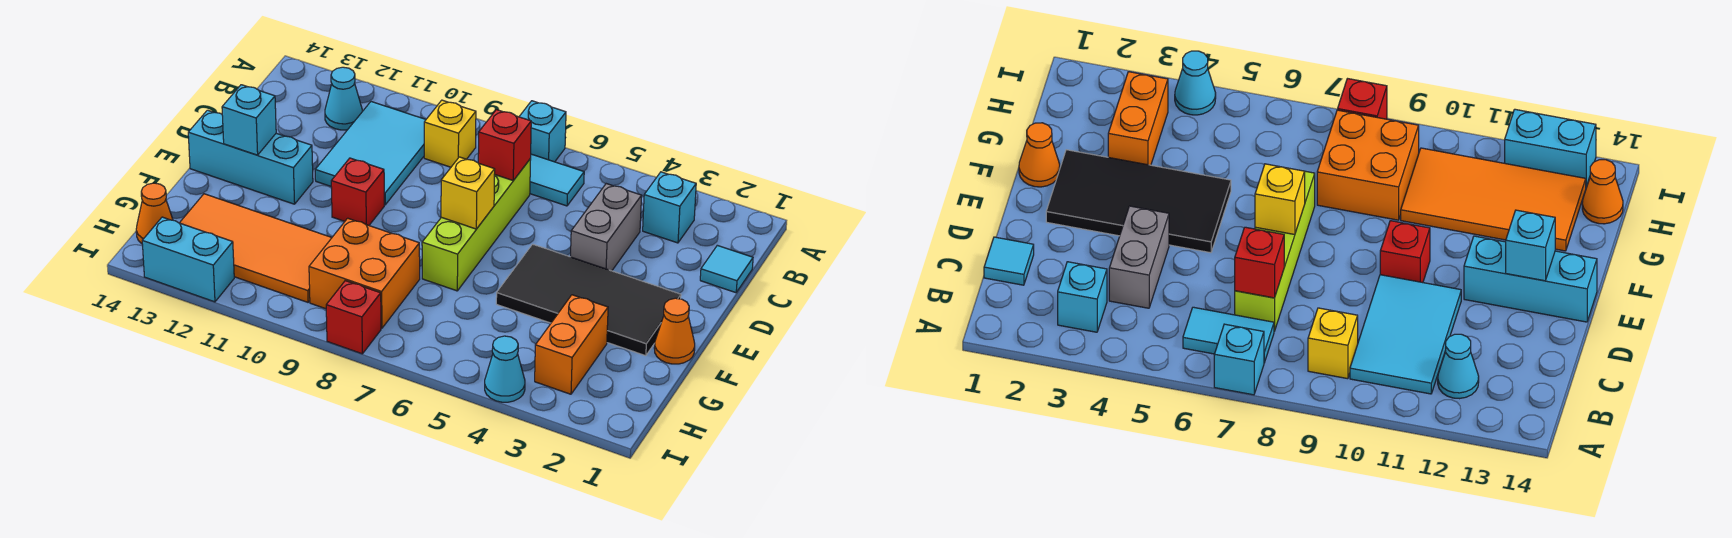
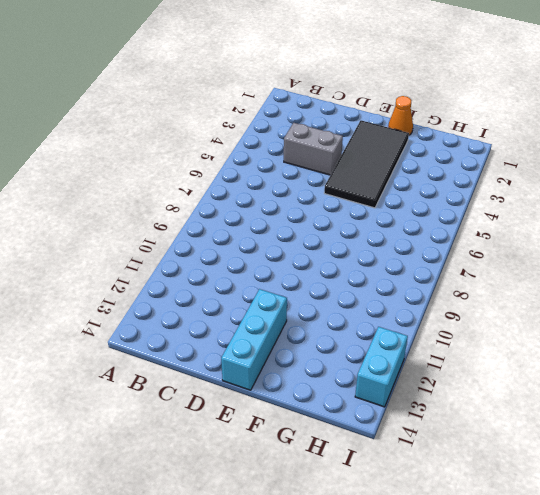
none -> cyan 1x1 brick [519,101,566,162]
none -> cyan 1x1 brick [643,172,696,243]
none -> cyan 1x2 tile [530,154,584,206]

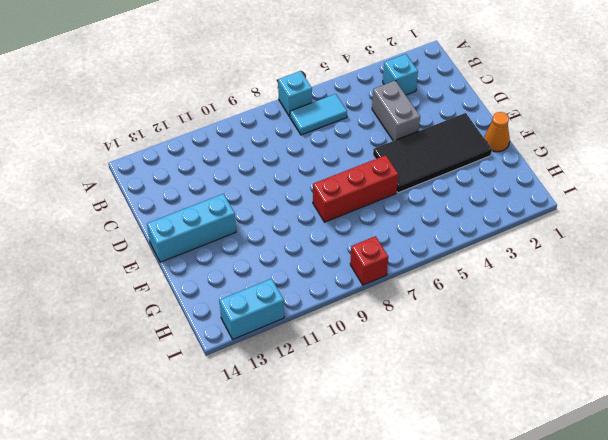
red 1x3 brick [313,155,398,222] -> lime 1x4 brick [422,159,531,291]
none -> yellow 1x1 brick [424,100,476,167]
none -> cyan 2x3 tile [315,102,426,205]
none -> cyan 1x1 cone [325,67,362,130]

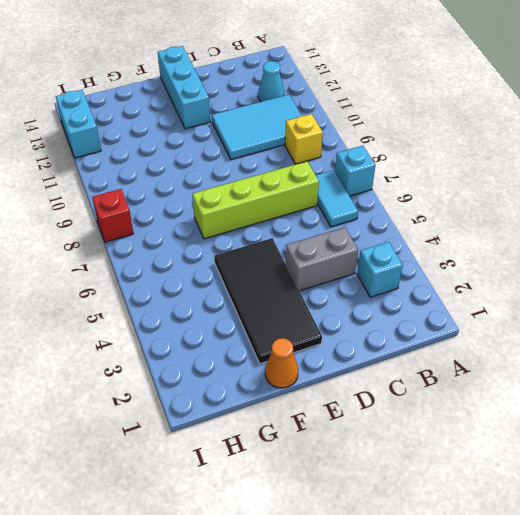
none -> cyan 1x1 tile [700,245,753,293]
none -> red 1x1 brick [331,158,384,225]
none -> orange 1x2 brick [535,295,608,394]

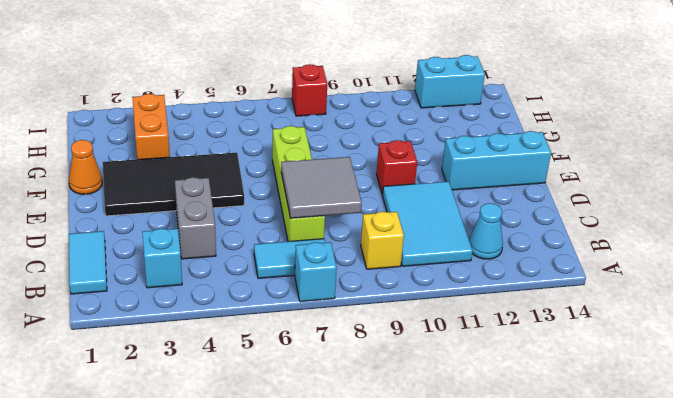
cyan 1x2 tile [69,231,107,294] -> cyan 1x1 tile [700,245,753,293]
grey 2x2 tile [281,157,362,218] -> red 1x1 brick [478,110,531,180]
none -> orange 2x2 brick [309,218,420,328]
none -> orange 2x4 tile [180,194,332,302]
none -> orange 1x1 cone [136,183,173,244]

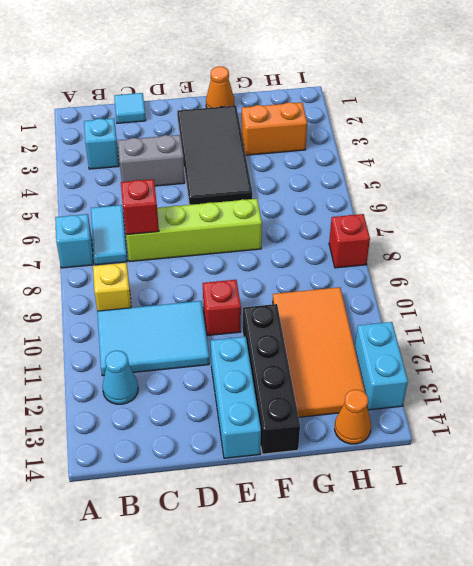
black 1x4 brick [243,304,300,454] -> none
none -> orange 2x2 brick [309,218,420,328]
none -> cyan 1x1 cone [485,336,525,402]
none -> yellow 1x1 brick [441,157,495,229]

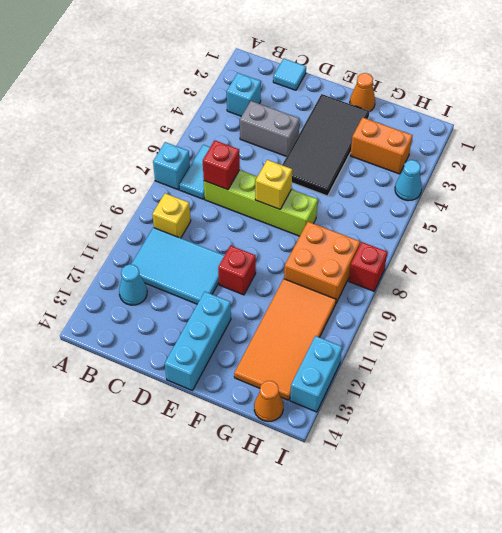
none -> cyan 1x1 brick [222,85,276,155]

